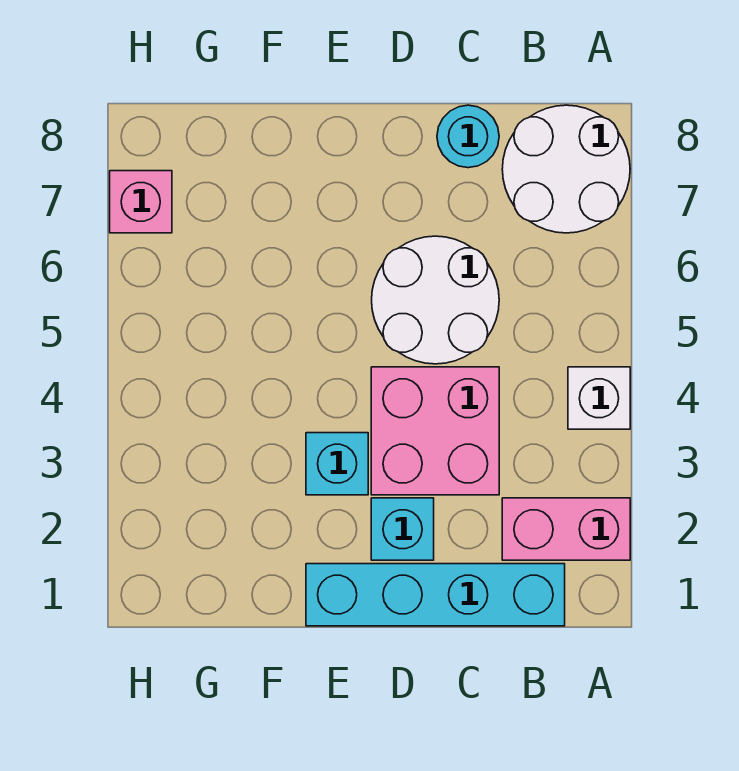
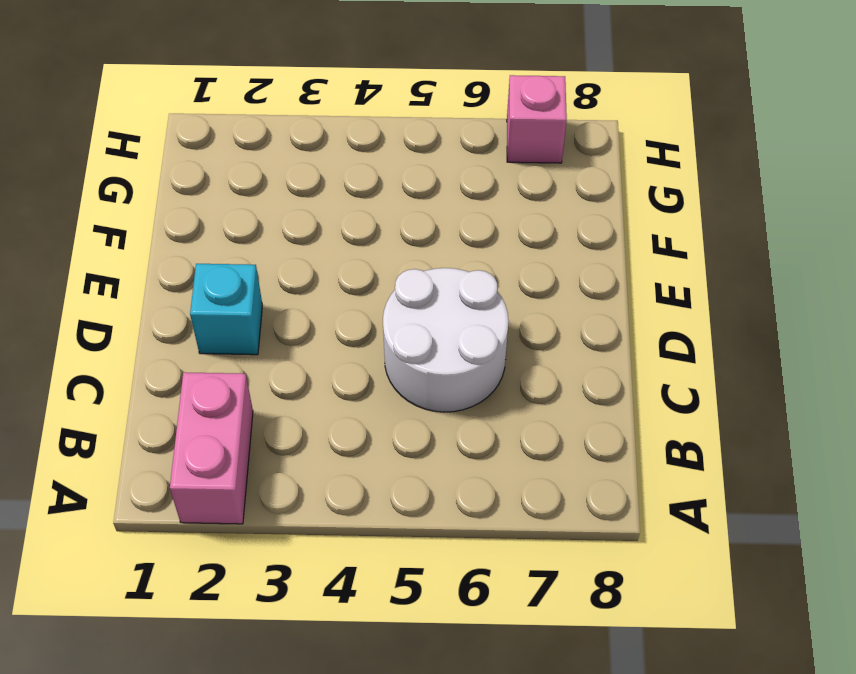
none -> white 1x1 brick [568,367,630,429]
none -> white 2x2 round brick [502,105,630,233]

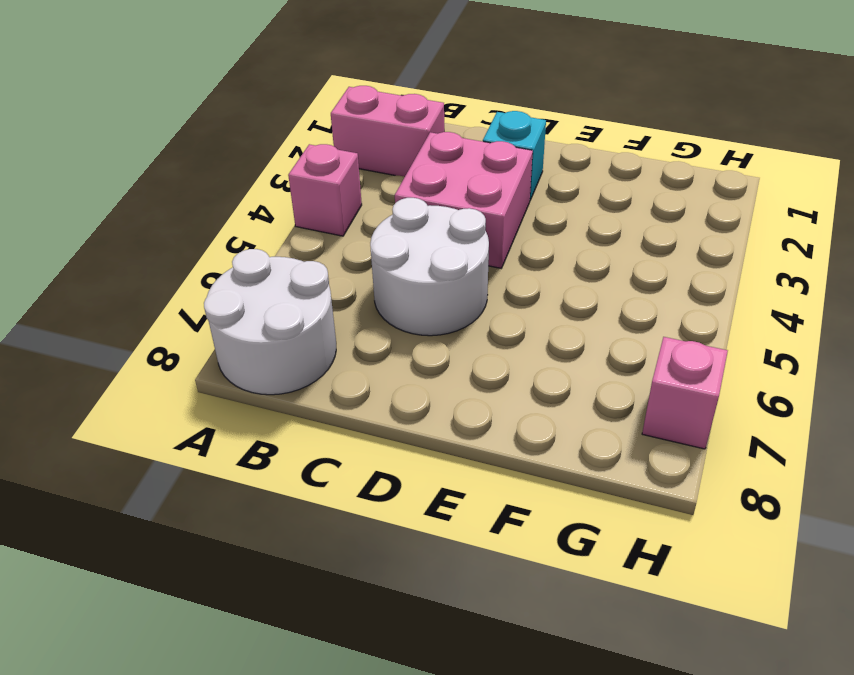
pink 1x1 brick [288,144,362,236] -> white 1x1 brick [568,367,630,429]
none -> cyan 1x4 brick [306,564,565,626]
none -> cyan 1x1 round brick [437,105,499,168]

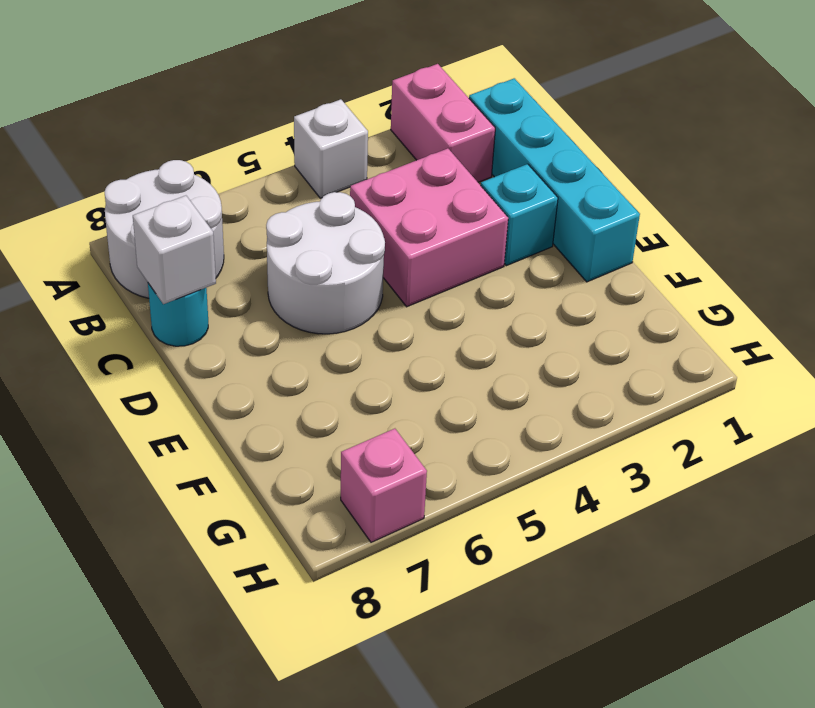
white 1x1 brick [133,196,216,304] -> none
none -> cyan 1x1 brick [306,433,368,495]

